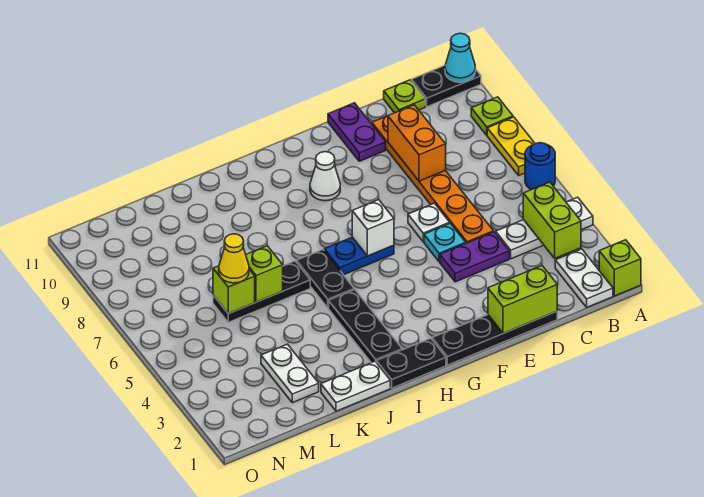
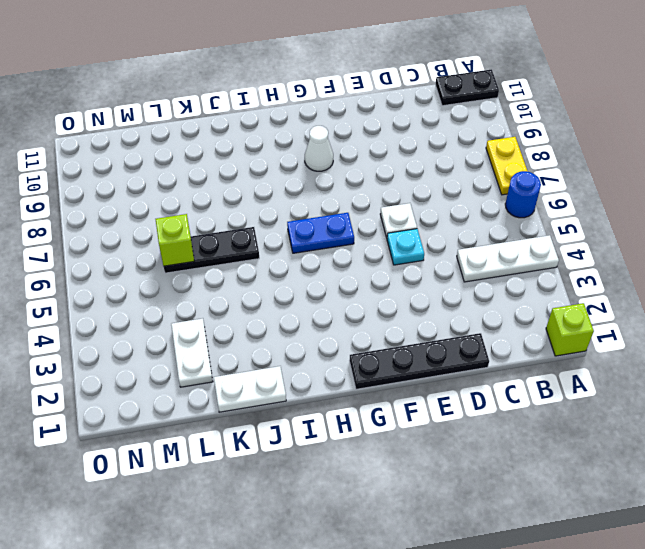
none -> lime 1x1 plate [471,97,513,135]
none -> white 1x2 plate [555,249,613,307]
none -> lime 1x1 plate [384,80,425,113]
none -> purple 1x2 plate [440,232,509,282]

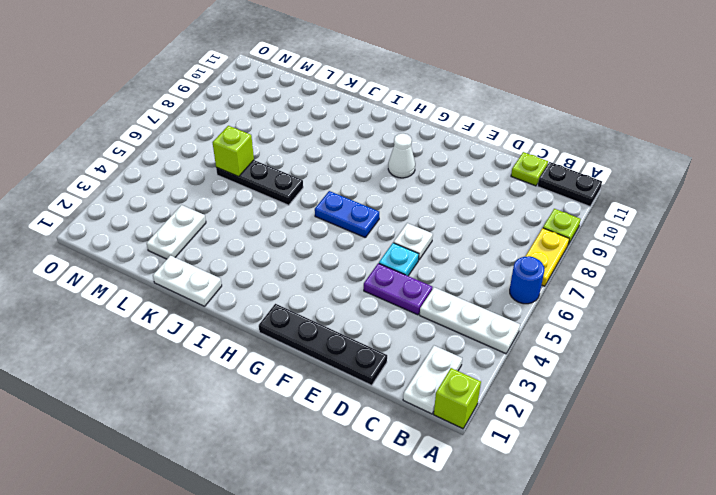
none -> orange 1x6 plate [372,116,494,243]
none -> purple 1x2 plate [328,103,386,161]
none -> black 1x2 plate [377,338,446,388]
none -> black 1x3 plate [329,290,402,363]

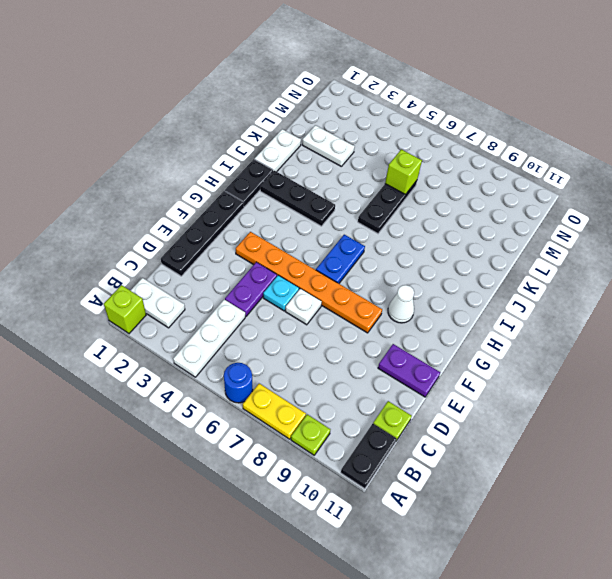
orange 1x6 plate [236,232,382,333] -> orange 1x6 plate moved to [372,116,494,243]
none -> black 1x2 plate [297,250,354,308]
none -> cyan 1x1 cone [445,33,475,82]
none -> lime 1x2 brick [523,182,581,258]
none -> lime 1x2 brick [488,266,557,333]

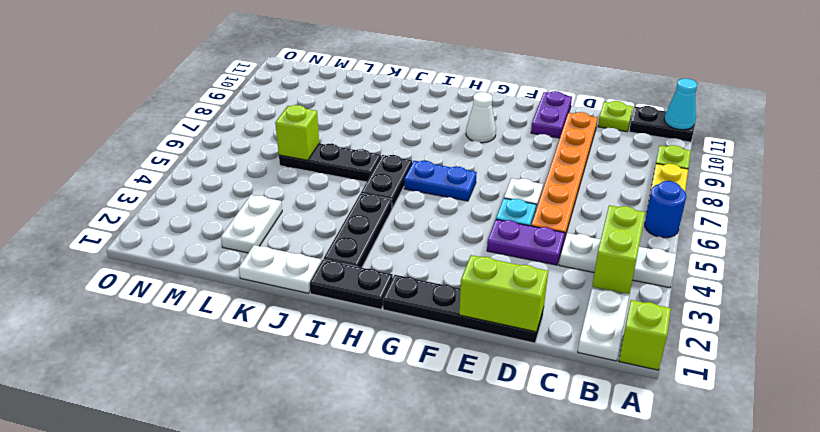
none -> orange 1x2 brick [388,105,446,181]
none -> white 1x1 brick [352,200,394,256]
none -> lime 1x1 brick [246,246,283,302]
none -> yellow 1x1 cone [219,234,249,283]

